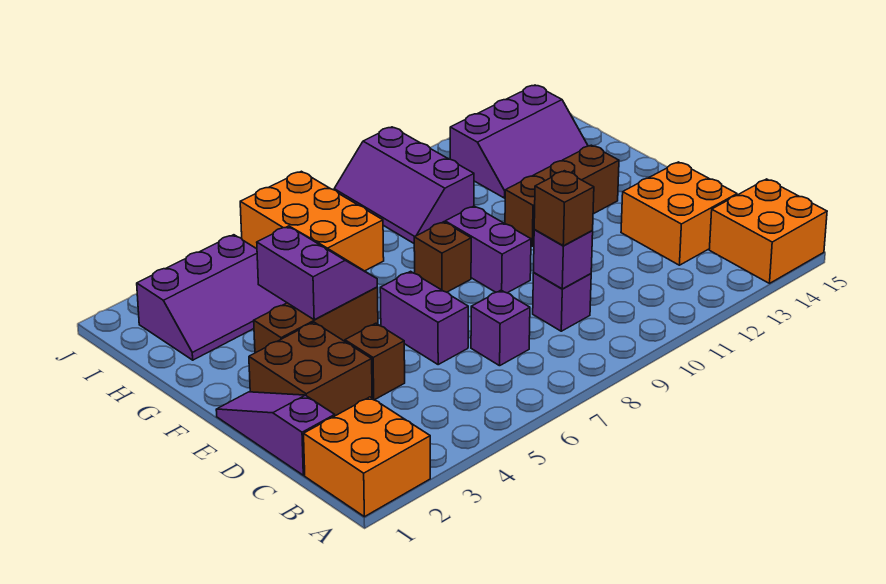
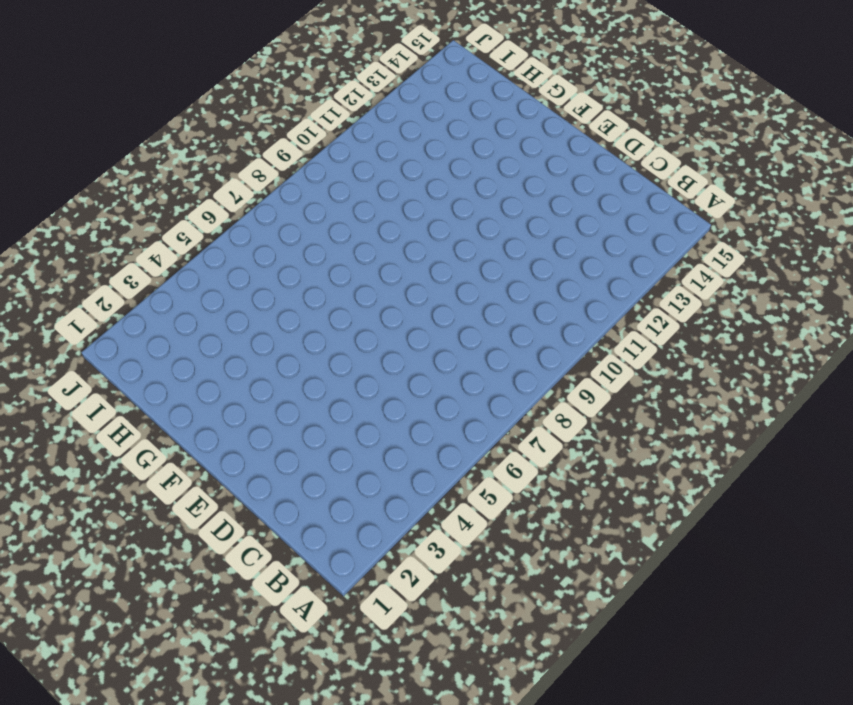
none -> orange 2x2 brick [304,397,430,517]
none -> orange 2x2 brick [709,179,827,283]
none -> purple 1x3 slope [216,392,335,475]

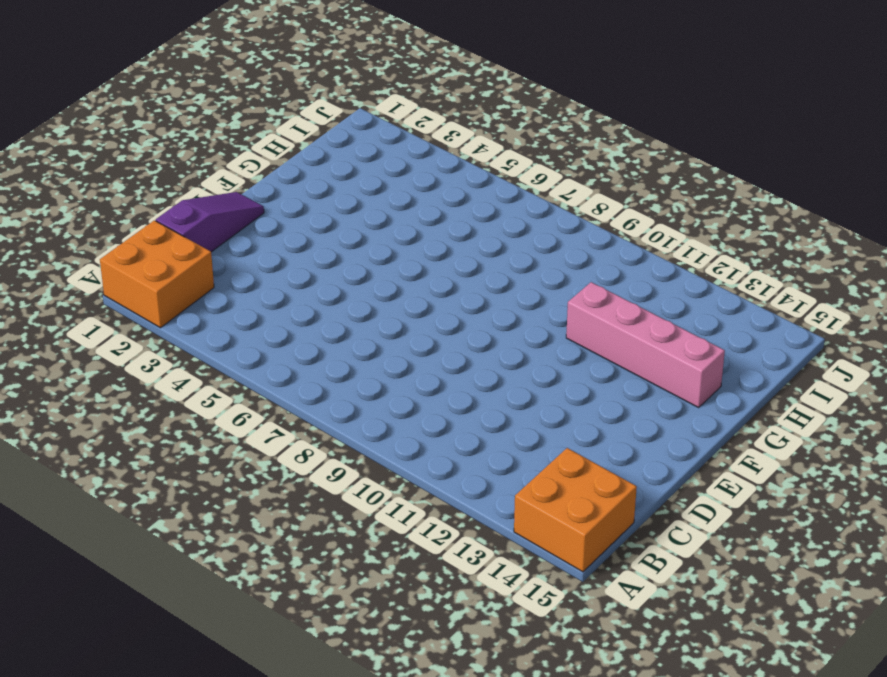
pink 1x4 brick [566,282,725,407] -> none
none -> purple 1x1 brick [471,290,530,366]
none -> purple 1x1 brick [533,273,591,331]
none -> orange 2x2 brick [621,162,737,265]

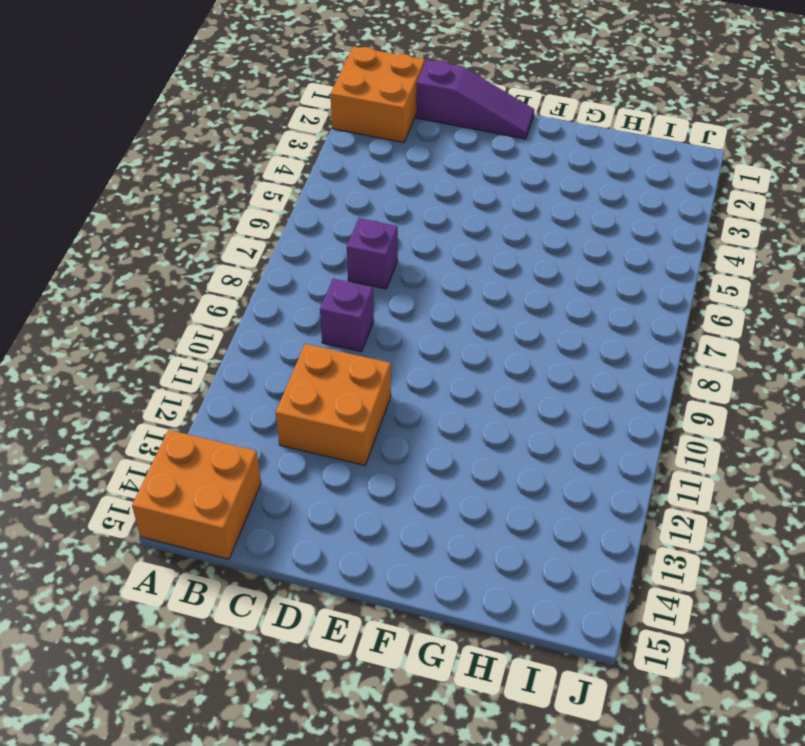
orange 2x2 brick [276,344,391,465] -> orange 2x2 brick moved to [621,162,737,265]
none -> brown 2x2 brick [249,322,372,416]
none -> brown 1x1 brick [345,323,405,400]
none -> purple 1x2 brick [380,271,468,364]

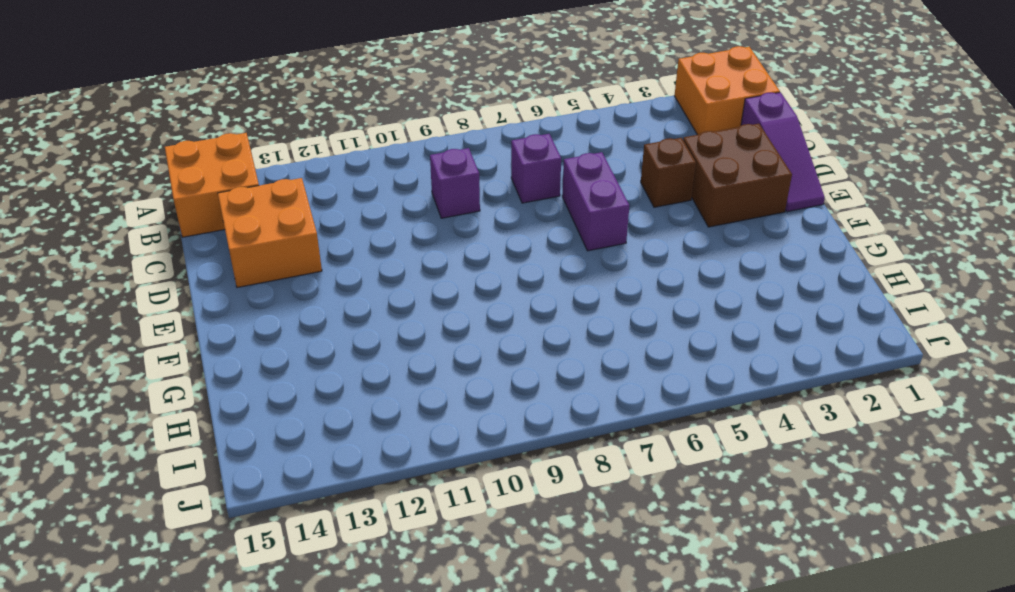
none -> purple 1x2 brick [445,206,531,293]
none -> brown 1x3 brick [254,287,378,353]
none -> brown 1x1 brick [414,222,471,292]

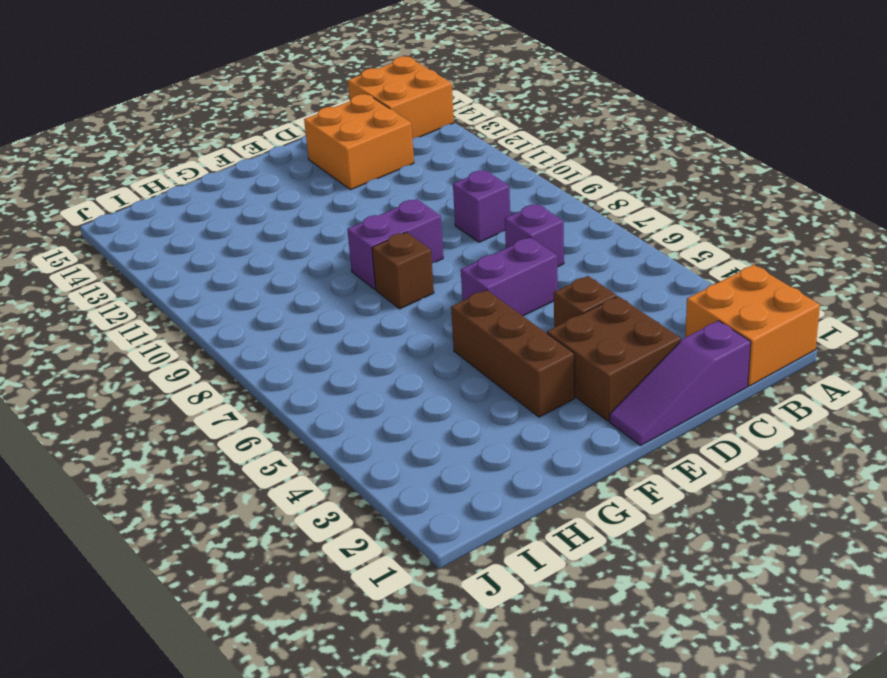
none -> brown 1x3 brick [505,145,619,246]
none -> purple 2x3 slope [137,235,287,360]
none -> orange 2x3 brick [240,171,384,271]

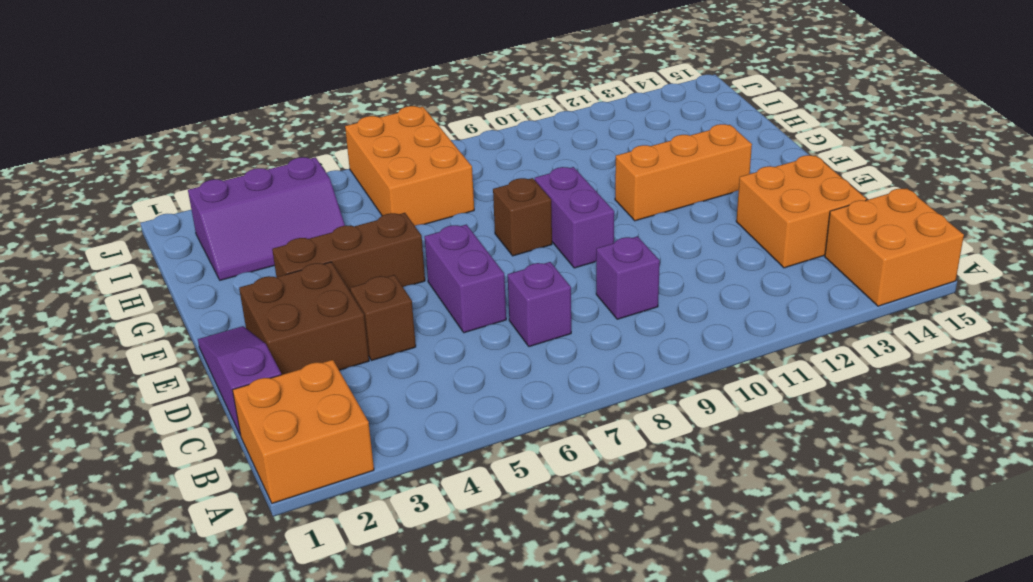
orange 1x3 brick [615,124,752,221] -> brown 1x3 brick [505,145,619,246]
none -> purple 2x3 slope [334,127,474,243]
none -> purple 2x3 slope [450,85,588,198]
none -> purple 1x1 brick [534,230,593,289]

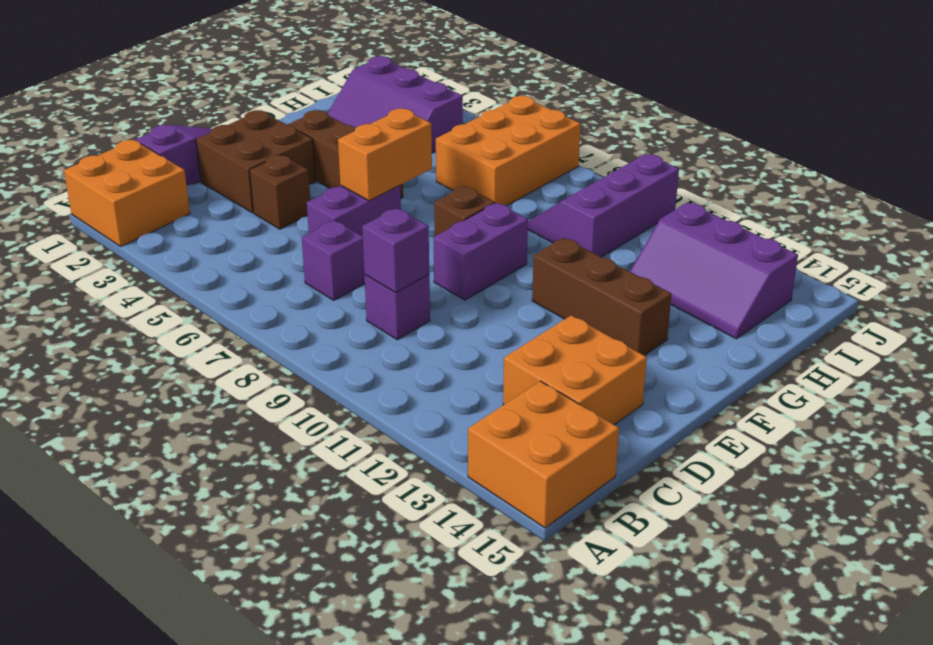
orange 1x2 brick [338,109,432,201] -> none
none -> purple 2x2 slope [257,226,377,320]
none -> brown 1x1 brick [534,171,594,246]

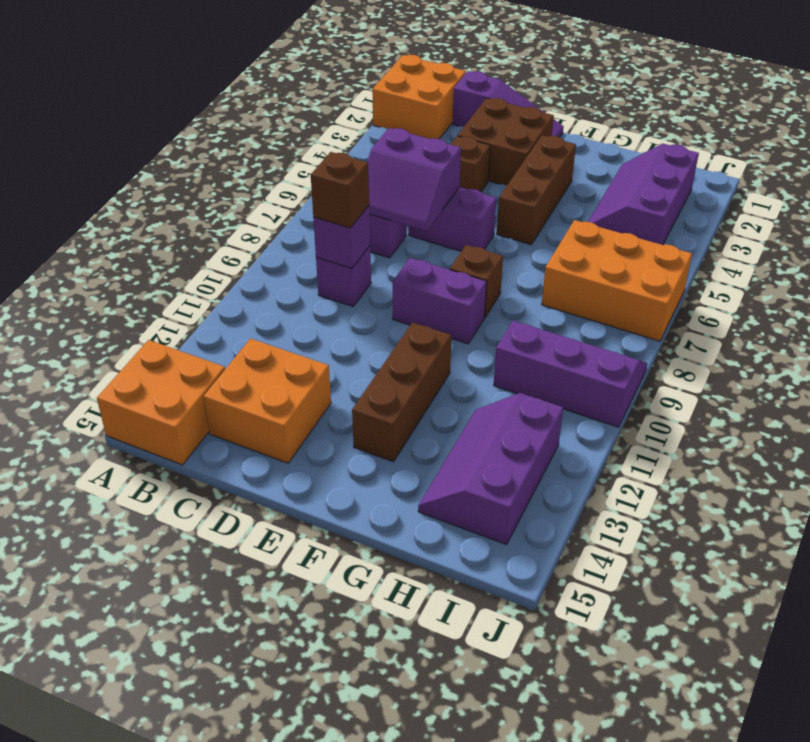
purple 2x2 slope [367,128,461,231] -> purple 2x2 slope moved to [257,226,377,320]

